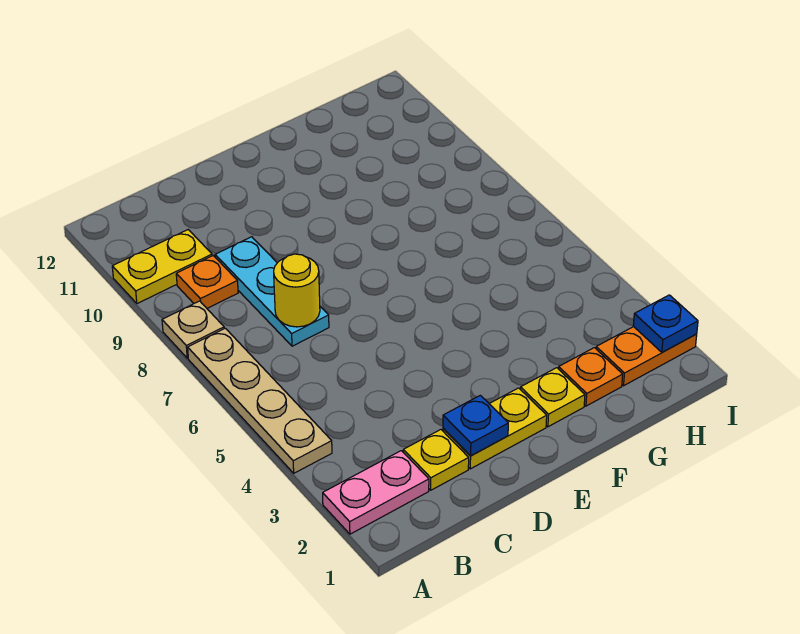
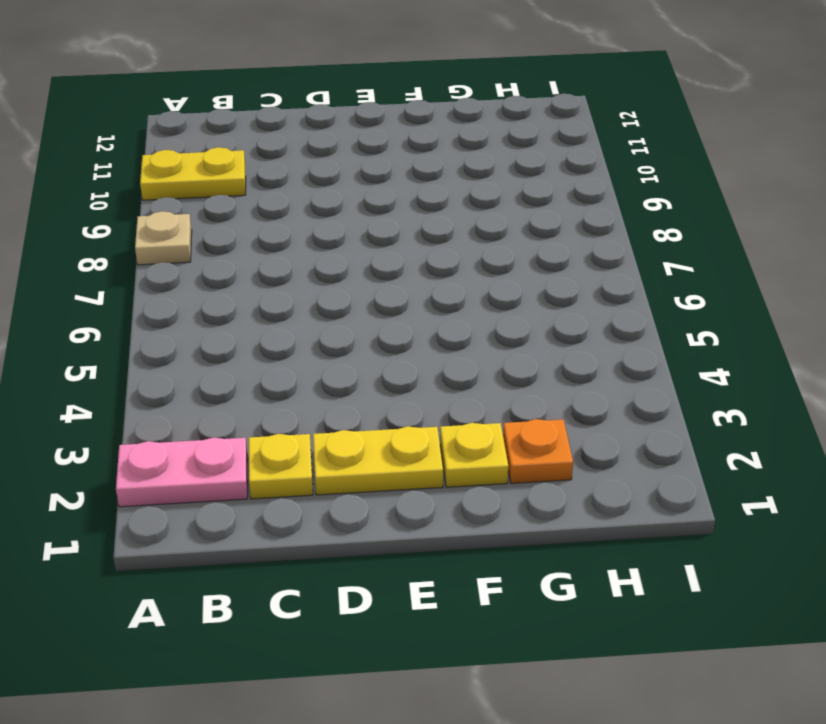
none -> tan 1x4 plate [188,328,332,473]
none -> orange 1x1 plate [176,256,238,308]
none -> cyan 1x3 plate [215,237,329,346]

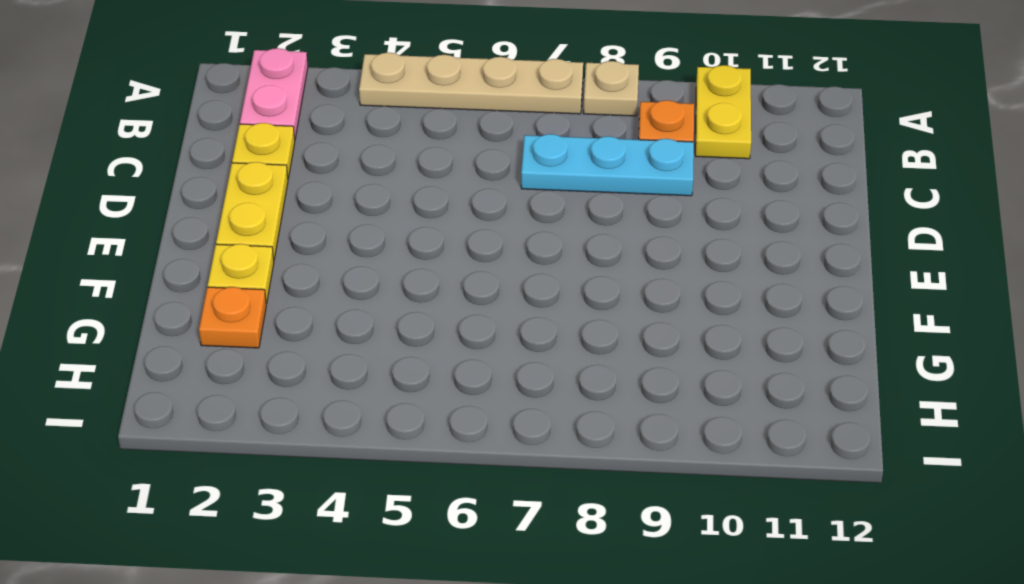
none -> orange 1x2 plate [596,327,697,386]
none -> yellow 1x1 round brick [274,254,320,327]
none -> blue 1x1 plate [443,395,508,456]

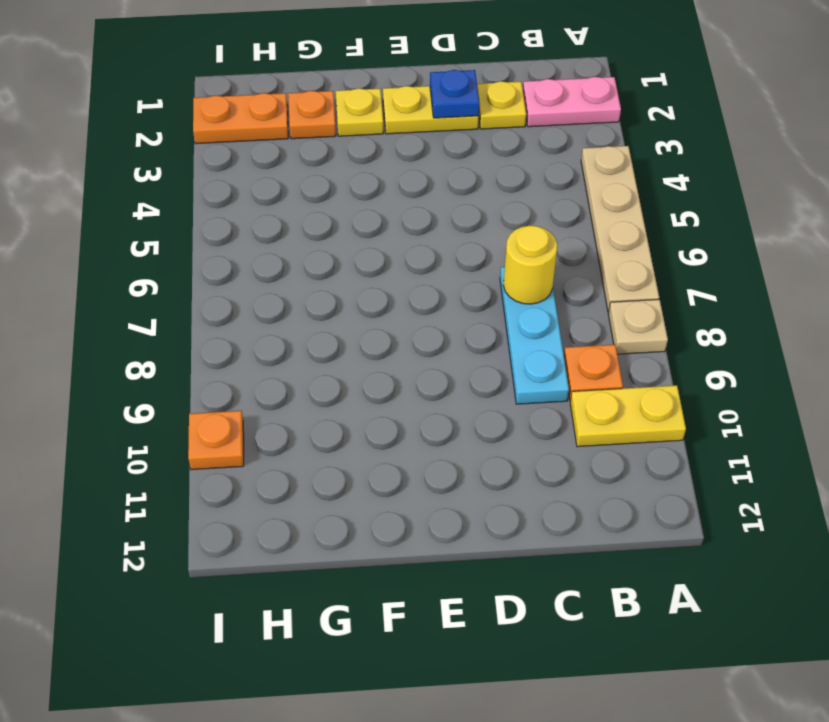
orange 1x1 plate [188,411,244,470] -> none
none -> blue 1x1 plate [633,295,698,352]

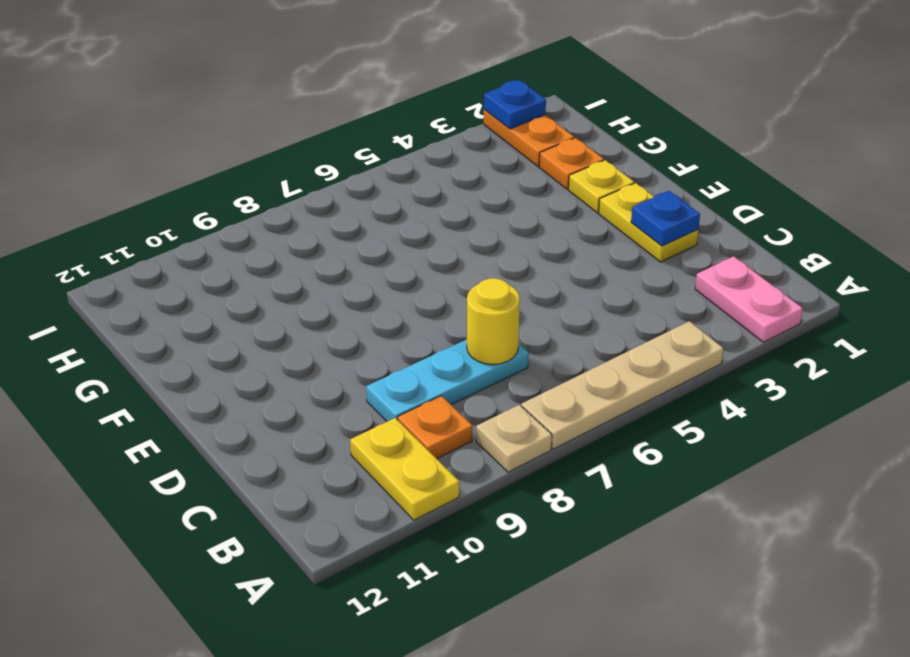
none -> yellow 1x1 plate [403,430,469,490]

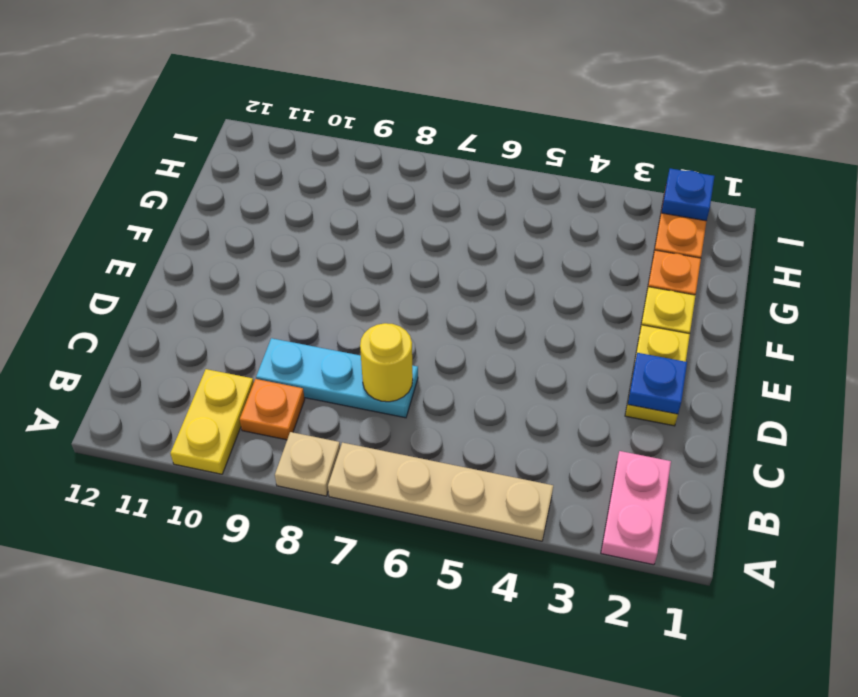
none -> yellow 1x1 plate [403,430,469,490]

